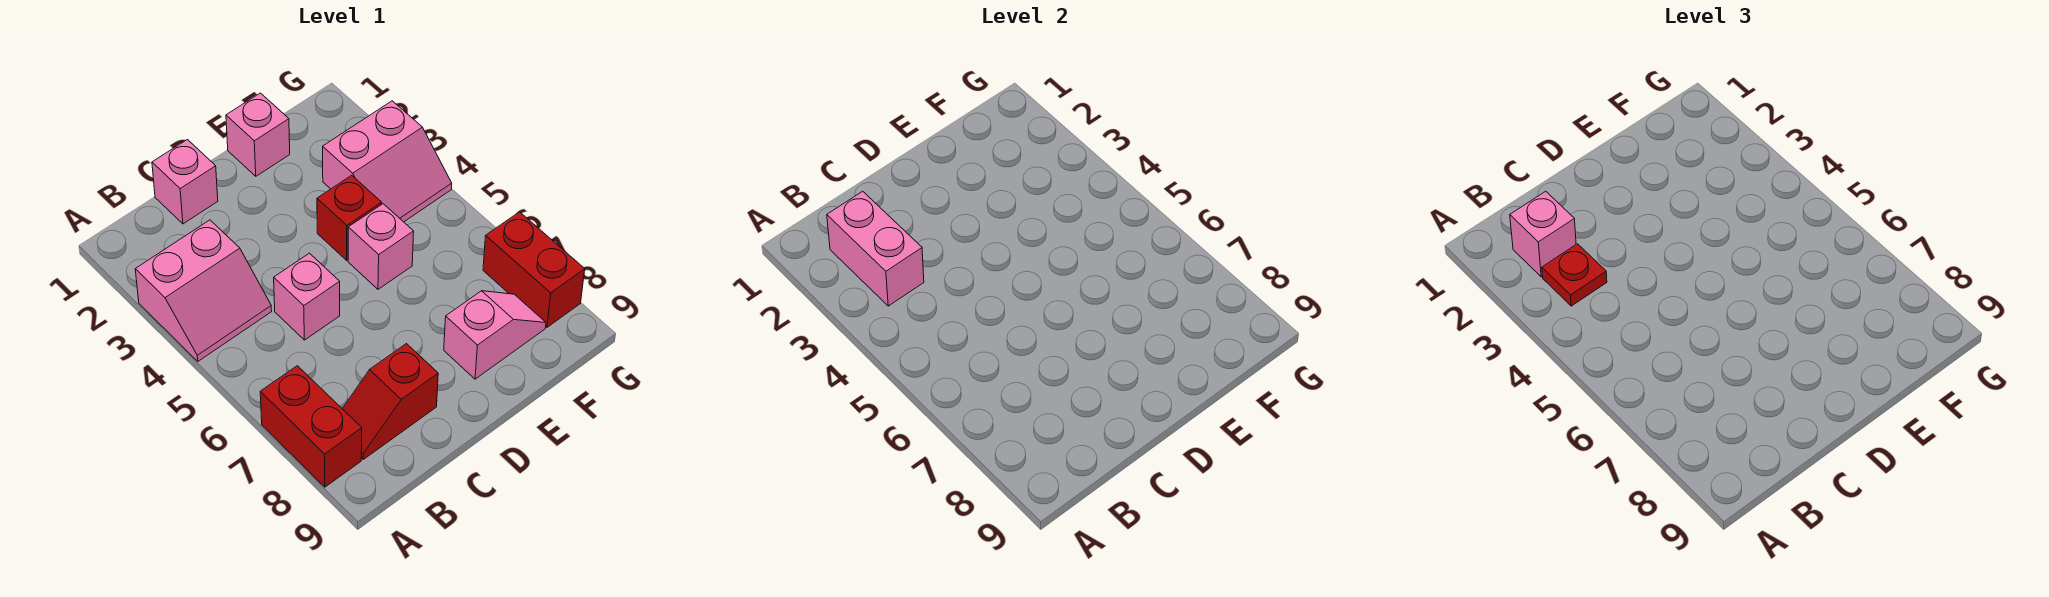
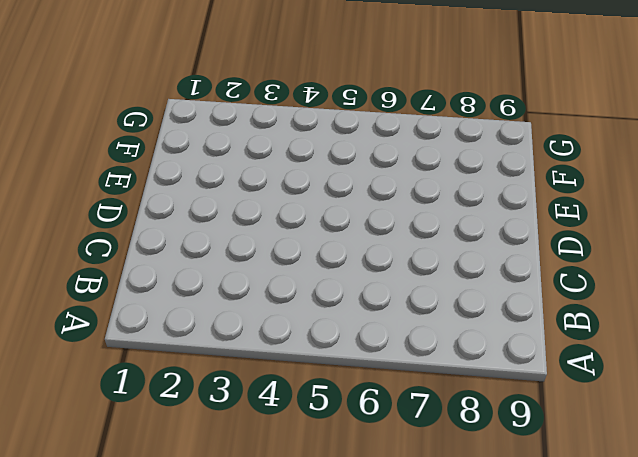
none -> pink 2x2 slope [135,220,272,361]
none -> red 1x2 brick [260,366,362,487]
none -> red 1x2 slope [342,344,438,459]

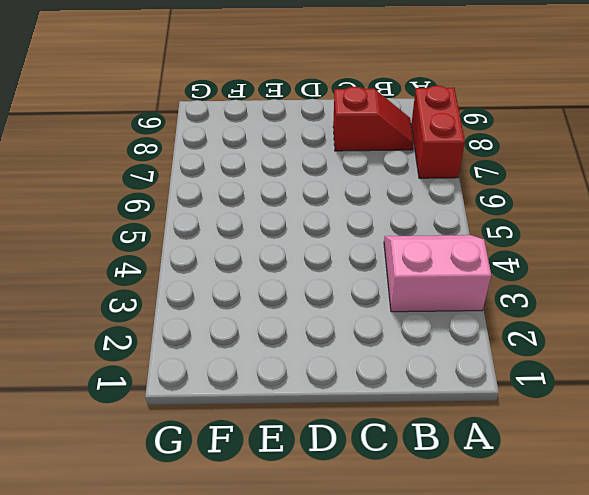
none -> pink 1x1 brick [152,140,218,224]
none -> pink 1x1 brick [274,253,340,340]
none -> pink 1x1 brick [226,93,290,176]

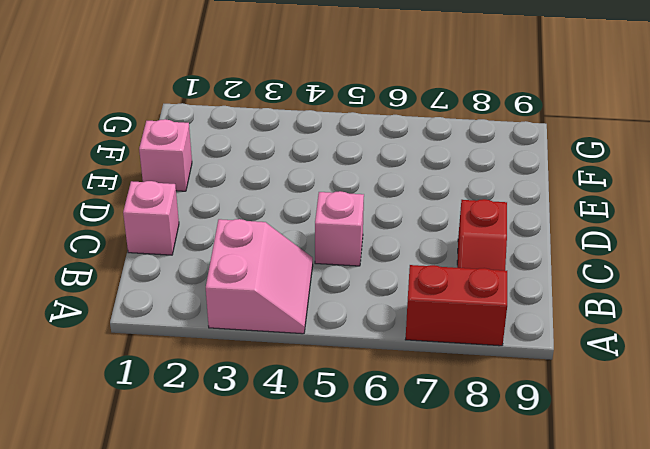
none -> red 1x1 brick [317,175,382,260]
none -> pink 1x1 brick [348,204,414,289]
none -> pink 1x2 slope [444,291,546,379]

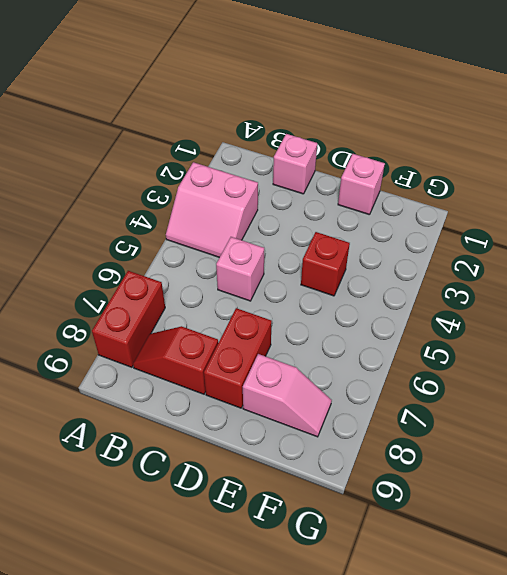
red 1x2 brick [204,308,272,408] -> red 1x2 brick moved to [483,212,585,327]
none -> pink 1x1 brick [348,204,414,289]
none -> pink 2x2 slope [323,101,452,222]
none -> pink 1x2 brick [827,191,924,306]

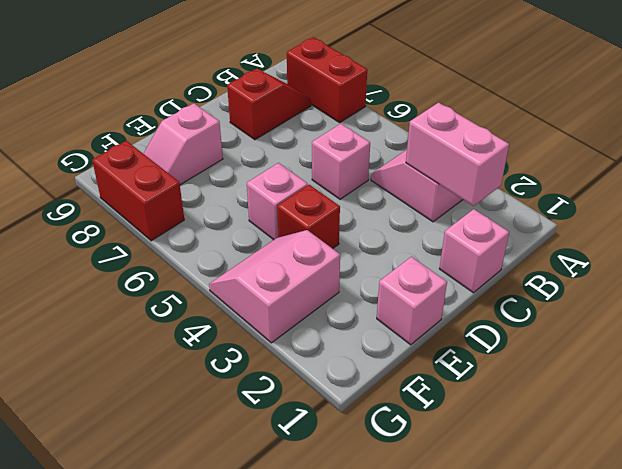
none -> pink 1x1 brick [1510,191,1576,277]
none -> red 1x1 plate [1542,244,1607,306]

